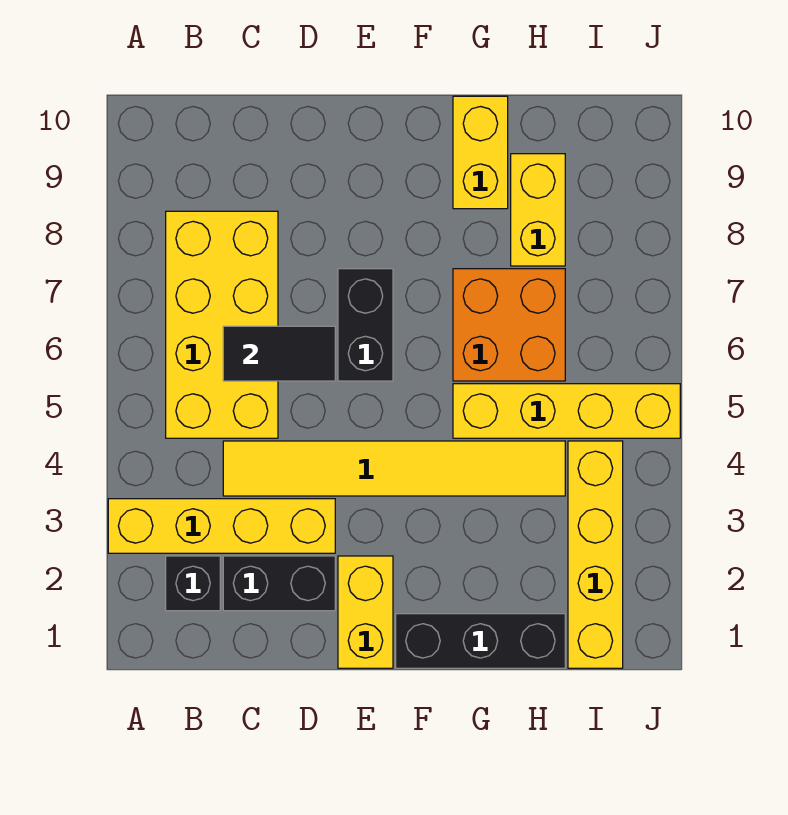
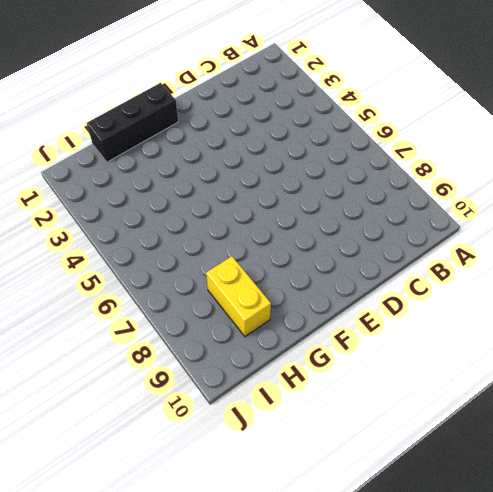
none -> yellow 1x4 brick [108,499,335,553]
none -> black 1x1 brick [166,556,220,611]
none -> yellow 2x4 brick [166,211,278,438]

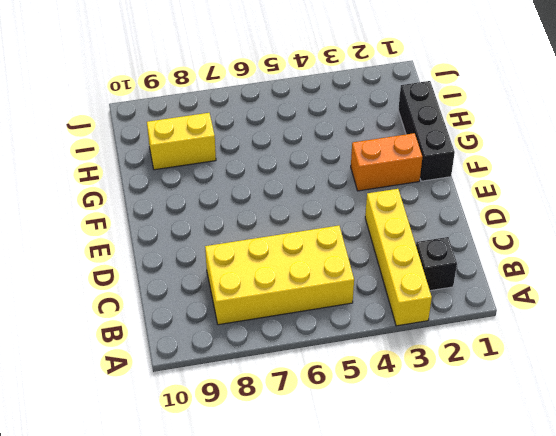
orange 1x2 brick [351,133,422,191] -> none
none -> black 1x2 brick [223,556,335,611]
none -> yellow 1x6 tile [223,441,565,496]
none -> yellow 1x2 brick [338,556,393,668]

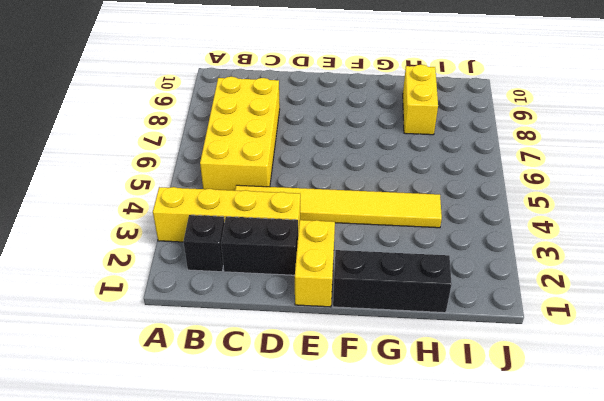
none -> black 1x2 brick [338,269,393,381]
none -> yellow 1x4 brick [453,384,680,438]
none -> orange 2x2 brick [453,269,565,381]

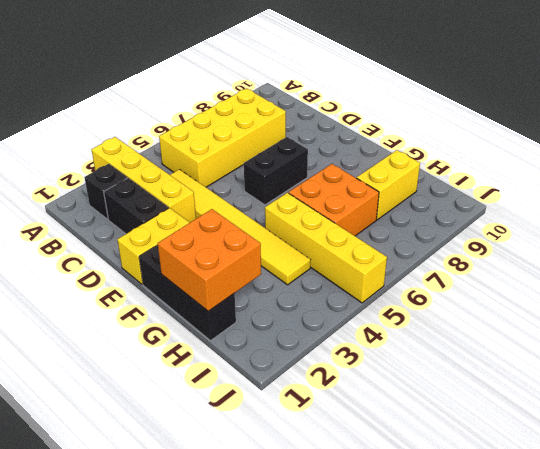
orange 2x2 brick [158,209,261,311] -> none
none -> yellow 1x2 brick [453,96,508,209]
none -> yellow 1x4 brick [568,441,623,668]
none -> black 1x2 tile [223,326,335,381]

